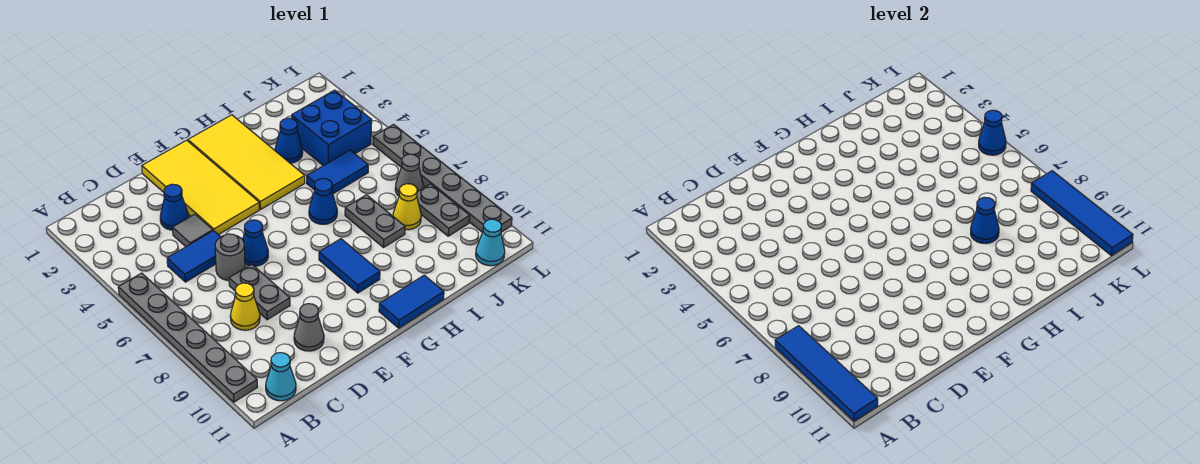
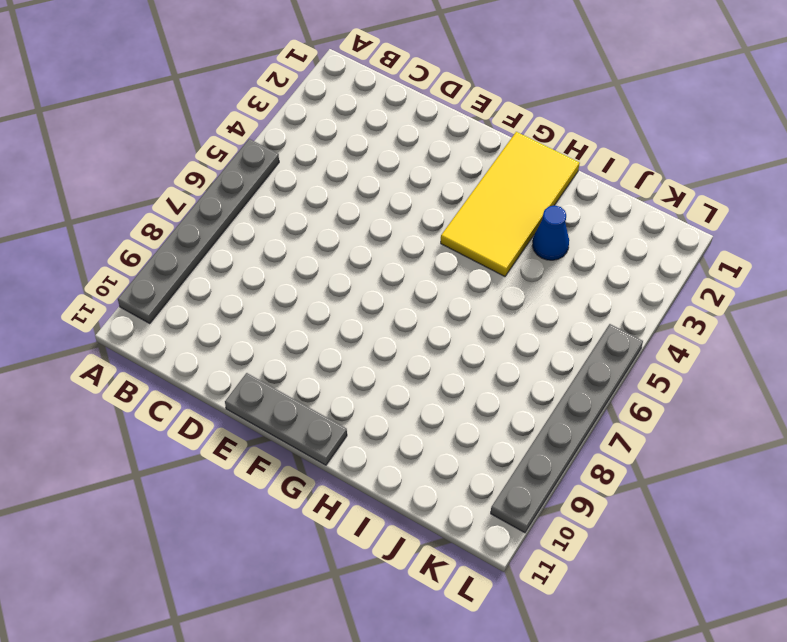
grey 1x3 plate [225,373,347,465] -> blue 1x2 tile [379,275,444,328]
none -> cyan 1x1 cone [266,353,296,401]
none -> blue 1x2 tile [167,231,220,282]
none -> yellow 1x1 cone [230,283,260,330]

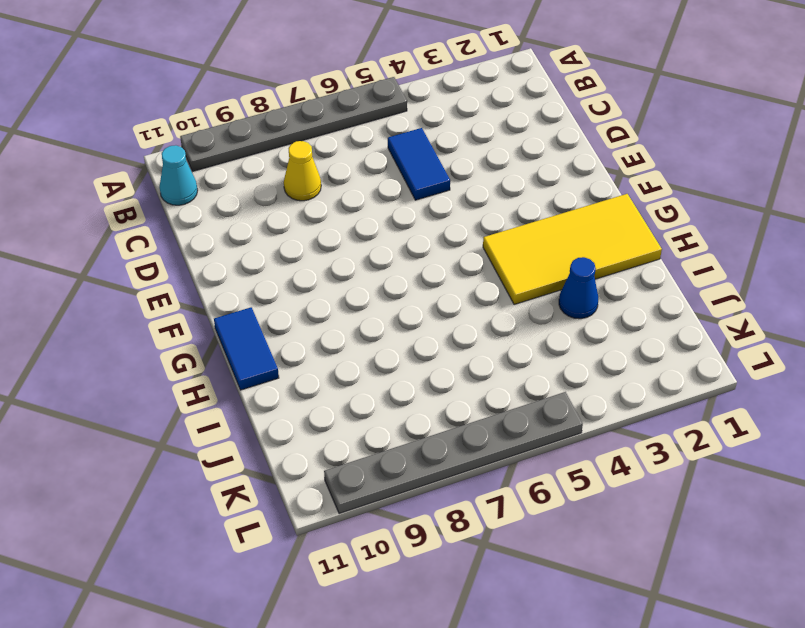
none -> blue 1x1 cone [160,184,189,230]
none -> grey 1x1 tile [173,214,213,247]
none -> grey 1x1 round brick [215,234,245,280]

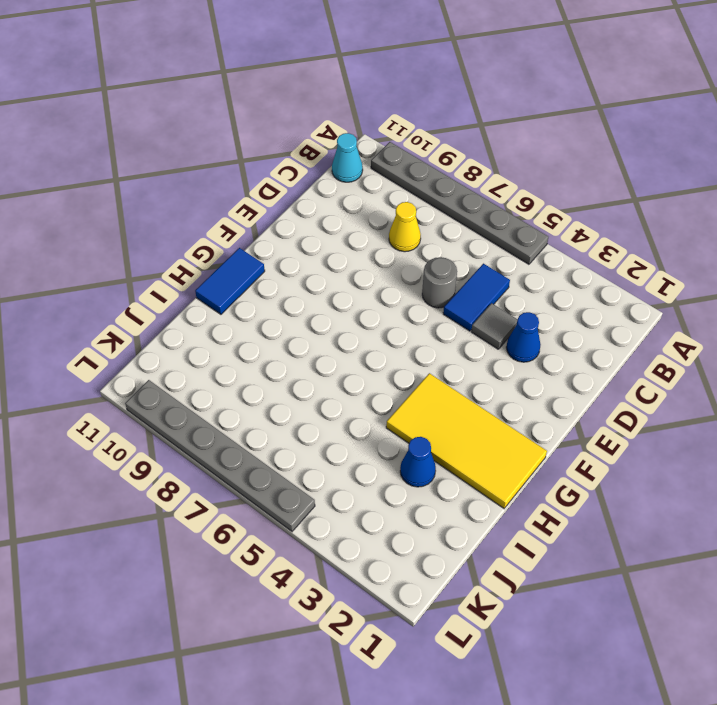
none -> grey 1x2 plate [229,264,290,320]
none -> grey 1x1 cone [294,304,324,351]
none -> yellow 2x4 tile [142,140,259,235]

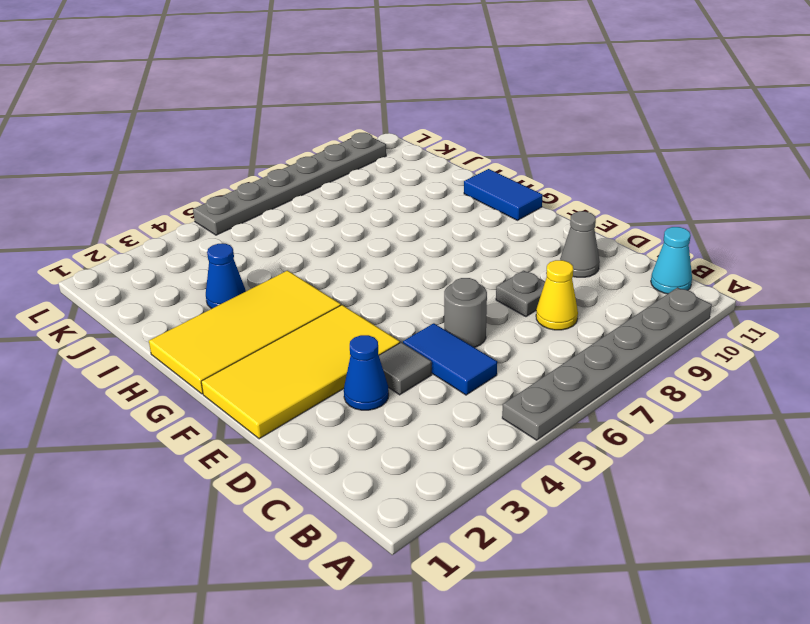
grey 1x1 plate [496,271,545,317] -> grey 1x2 plate [229,264,290,320]
none -> blue 1x1 cone [243,220,268,266]
none -> blue 1x2 tile [319,239,380,293]
none -> blue 1x1 cone [309,179,337,224]

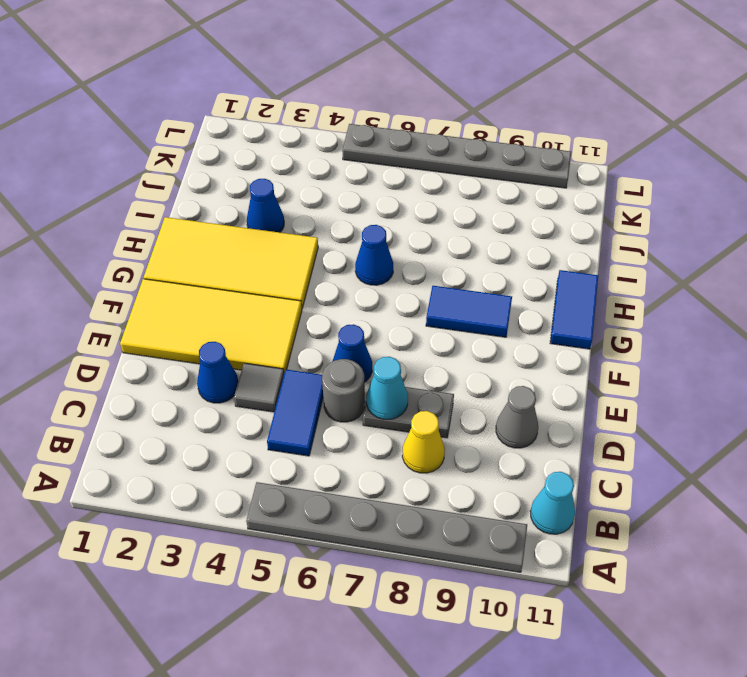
cyan 1x1 cone [366,357,408,419] -> cyan 1x1 cone moved to [476,219,505,266]
none -> blue 1x2 tile [307,150,368,194]
none -> grey 1x2 plate [345,195,405,248]
none -> blue 2x2 brick [292,90,372,166]

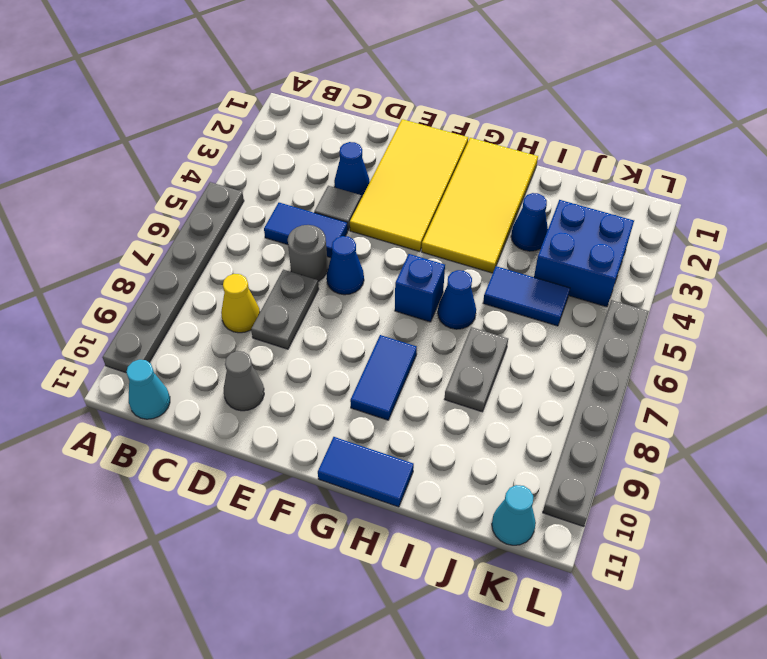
blue 1x1 brick [395,254,445,322] -> none
none -> yellow 1x1 cone [393,184,421,230]
none -> grey 1x1 cone [395,154,423,196]
none -> grey 1x2 plate [417,184,470,236]

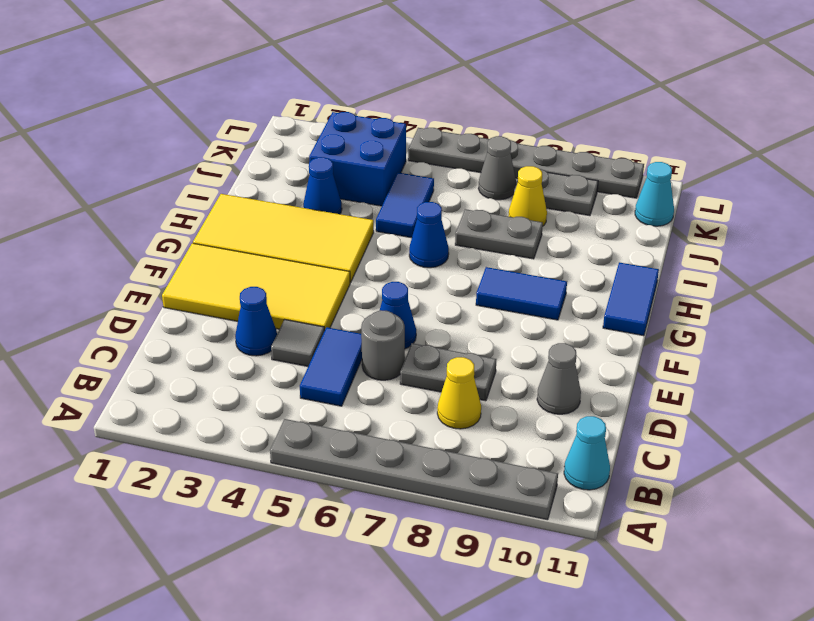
none -> blue 1x4 tile [775,326,878,421]
none -> blue 1x1 cone [971,197,999,244]
none -> blue 1x1 cone [979,110,1006,155]

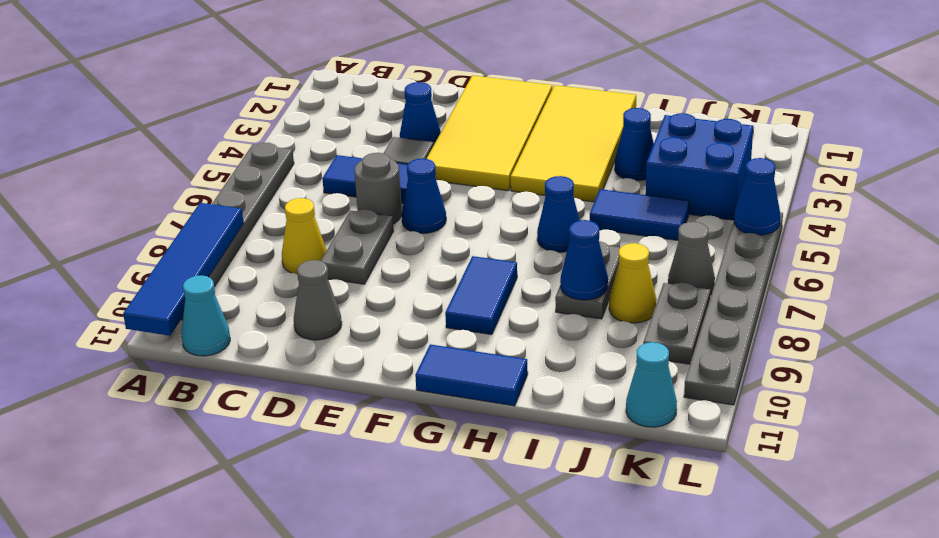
none -> blue 1x4 tile [1031,171,1133,256]

